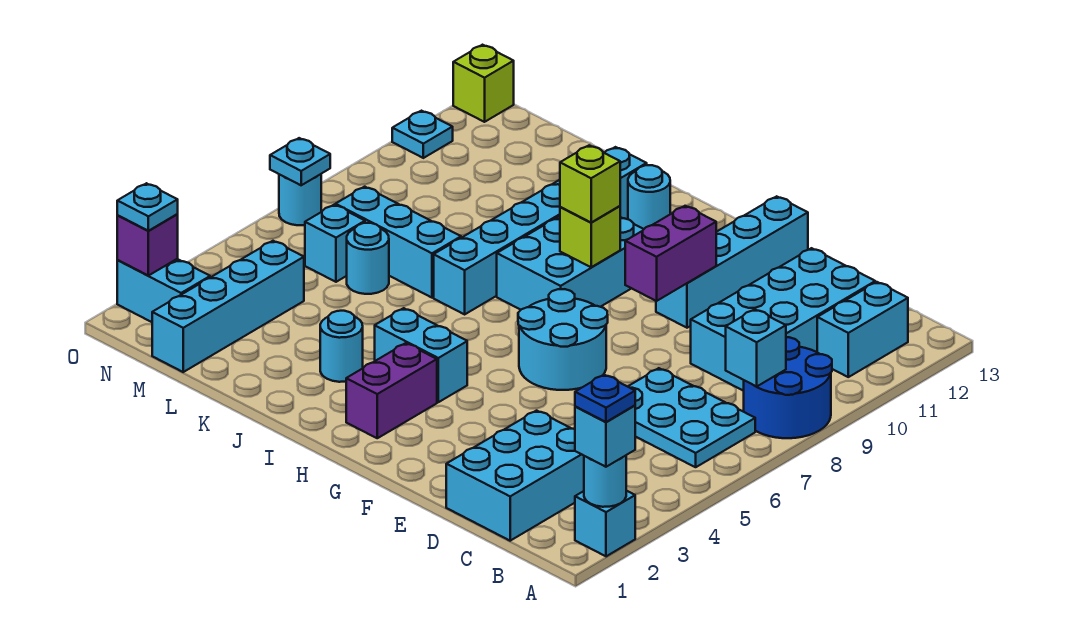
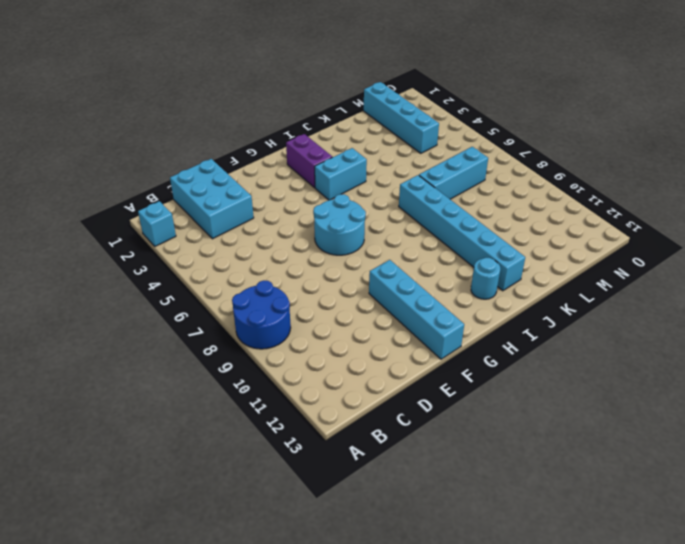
none -> cyan 2x3 plate [628,368,755,467]
none -> cyan 1x2 brick [817,282,908,377]
none -> cyan 2x4 brick [691,248,875,391]
none -> cyan 2x3 brick [497,216,644,310]

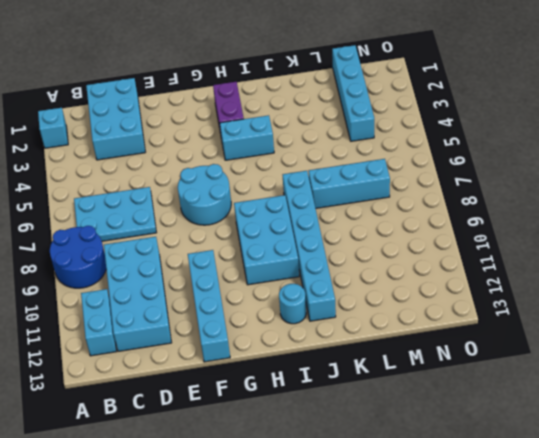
none -> cyan 1x1 round brick [320,311,363,382]
none -> cyan 1x1 round brick [347,223,389,294]
none -> cyan 1x1 brick [305,205,365,282]
none -> cyan 1x2 brick [117,259,210,322]

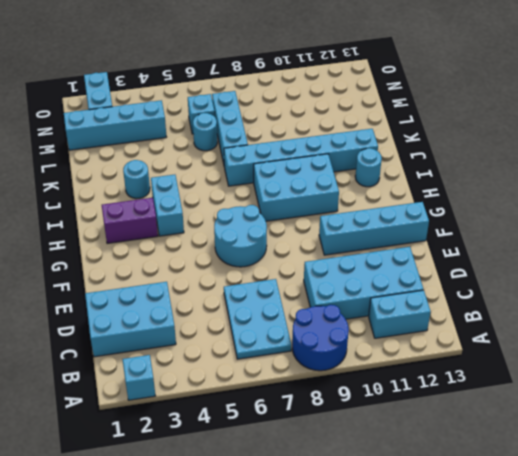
none -> cyan 1x1 round brick [279,174,321,225]
none -> cyan 1x1 plate [392,111,453,158]
none -> lime 1x1 brick [453,45,514,122]
none -> cyan 1x1 round brick [584,456,626,507]

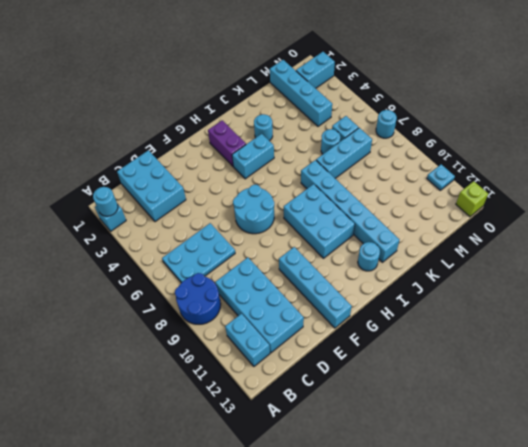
none -> cyan 1x1 brick [726,309,786,387]
none -> purple 1x2 brick [625,206,716,301]
none -> lime 1x1 brick [560,206,620,267]
none -> purple 1x1 brick [117,214,178,276]

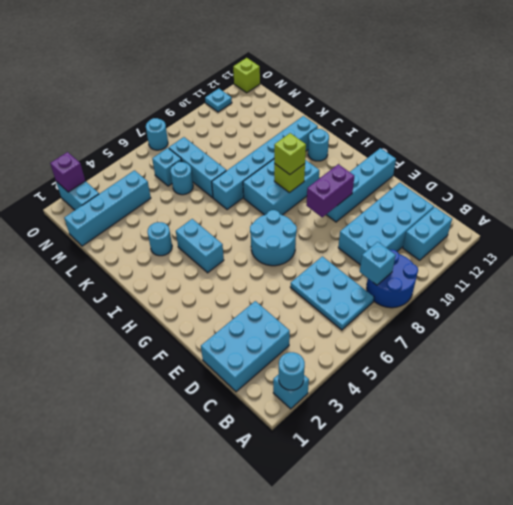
none -> purple 1x2 brick [346,343,437,438]
none -> cyan 1x1 plate [270,138,330,185]
none -> cyan 1x1 brick [575,405,635,467]
none -> cyan 1x1 plate [117,183,178,231]

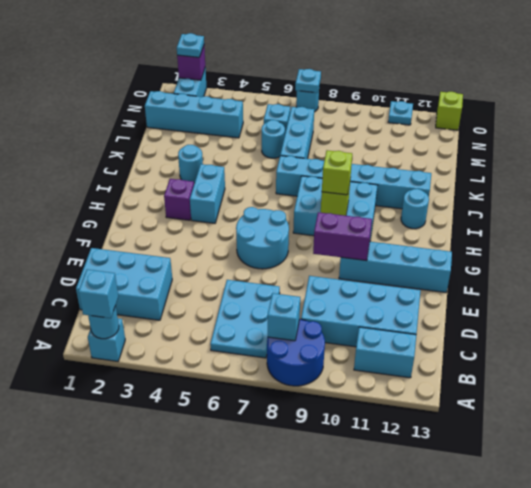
purple 1x1 brick [164,179,194,220] -> purple 1x2 brick [346,343,437,438]
none -> blue 1x1 plate [575,375,635,422]

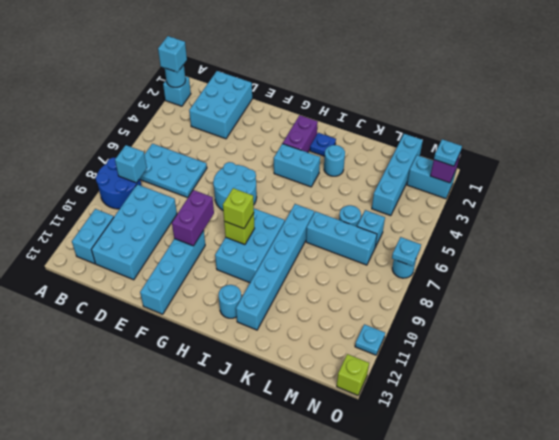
blue 1x1 plate [310,133,336,156] -> blue 1x1 plate moved to [575,375,635,422]

